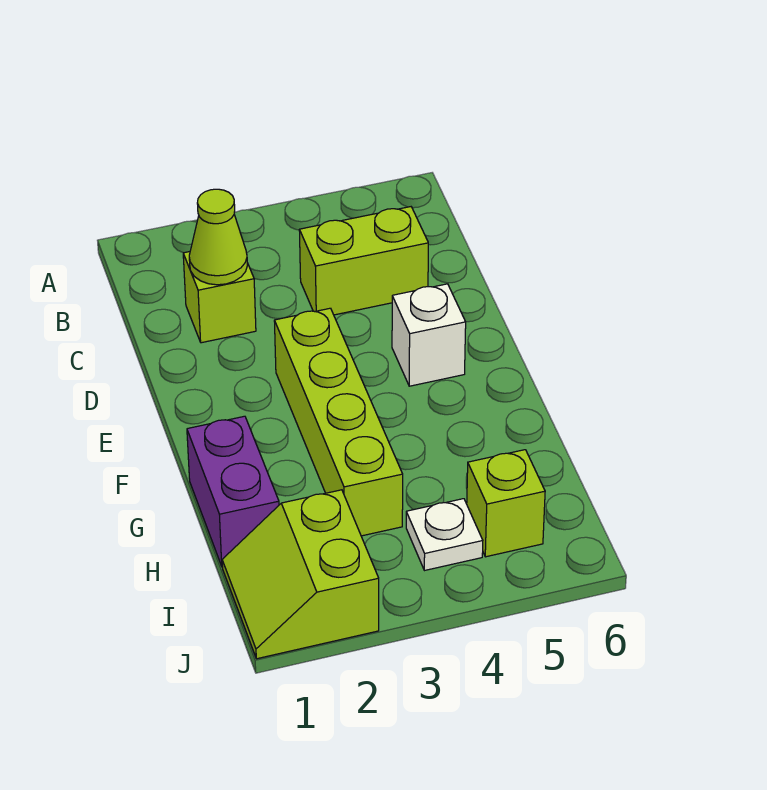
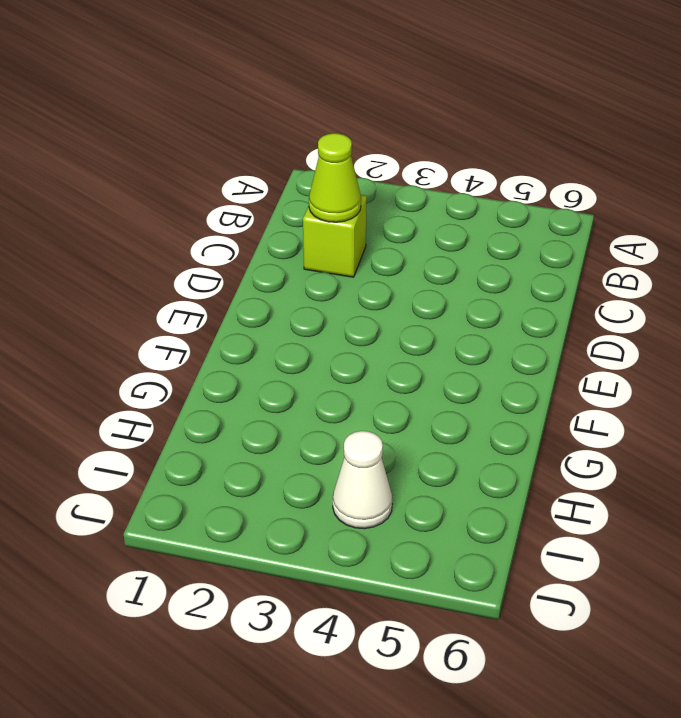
white 1x1 cone [333,431,392,529] -> white 1x1 plate [406,499,483,571]
none -> lime 1x2 brick [299,207,428,315]
none -> lime 1x4 brick [274,308,403,536]

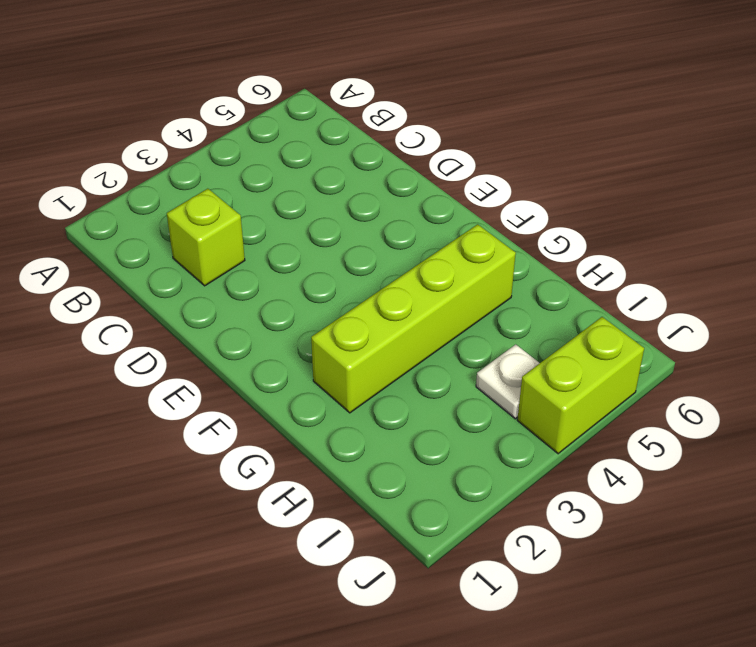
lime 1x4 brick [311,224,516,413] -> lime 1x4 brick turned to [274,308,403,536]
lime 1x2 brick [517,317,644,454] -> lime 1x2 brick moved to [299,207,428,315]
none -> white 1x1 brick [392,284,466,386]
none -> purple 1x2 brick [187,416,279,567]

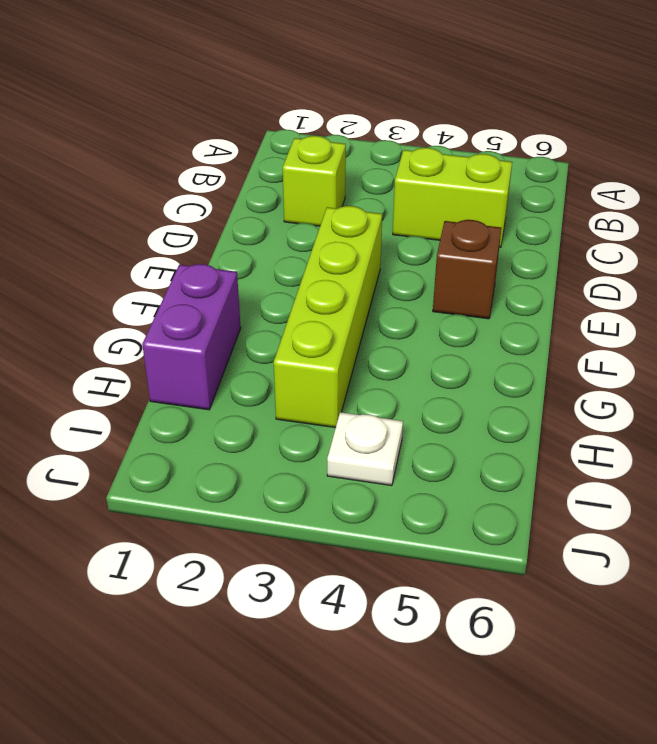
brown 1x1 brick [433,220,501,319] -> white 1x1 brick [392,284,466,386]
none -> lime 2x2 slope [222,490,379,659]
none -> lime 1x1 brick [467,450,545,557]

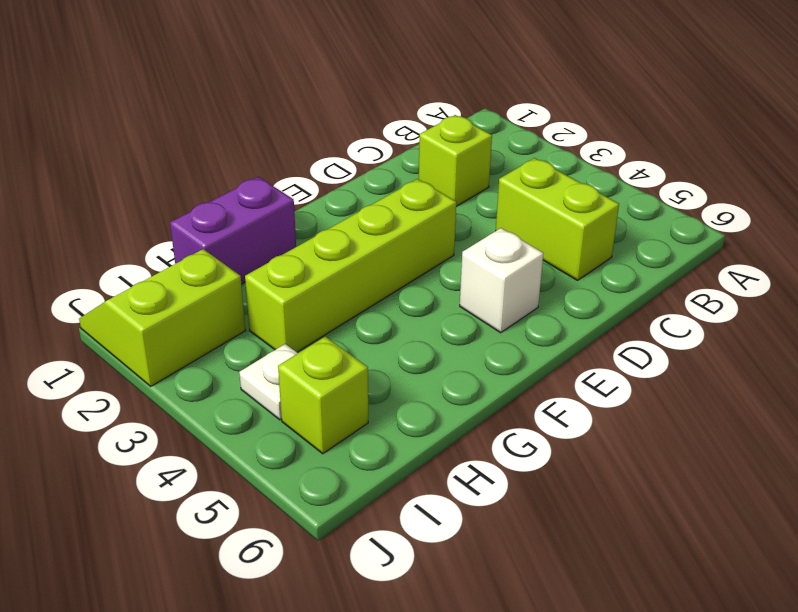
none -> lime 1x1 cone [189,189,247,285]

